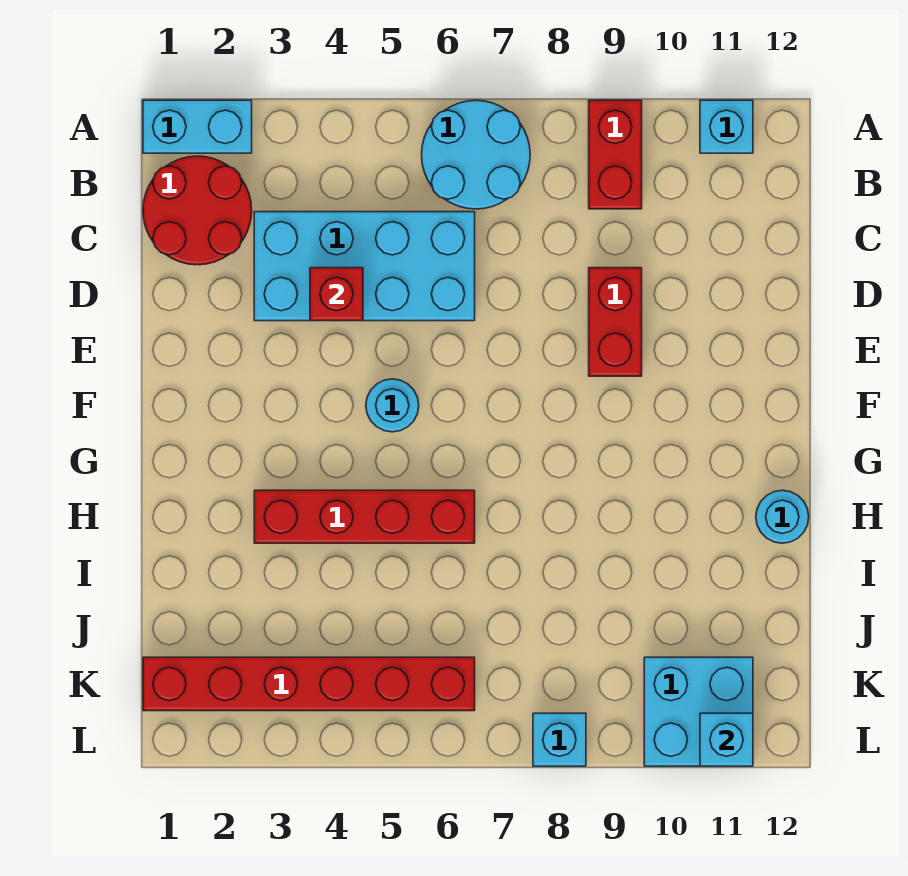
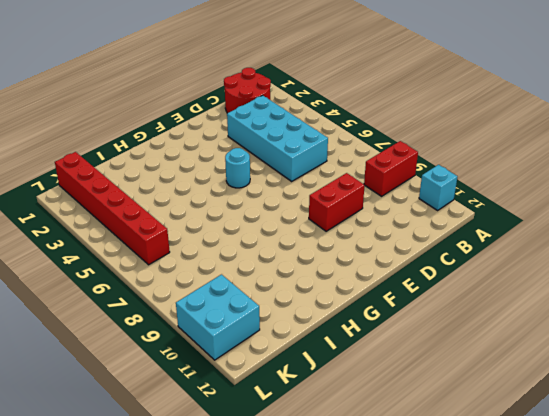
none -> cyan 1x2 brick [143,100,252,153]
none -> cyan 2x2 round brick [422,100,530,209]
none -> red 1x4 brick [254,490,475,543]

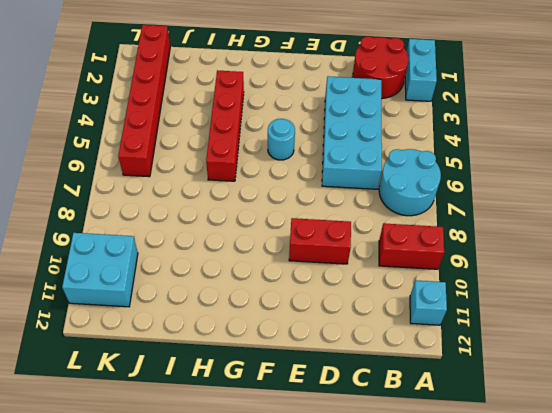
none -> cyan 1x1 round brick [756,490,809,543]
none -> cyan 1x1 brick [533,713,586,766]
none -> red 1x1 brick [310,268,363,321]

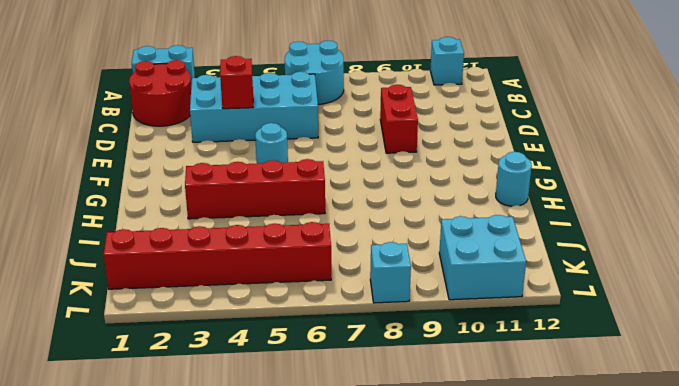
none -> red 1x2 brick [589,100,642,209]
none -> cyan 1x1 brick [700,713,753,766]

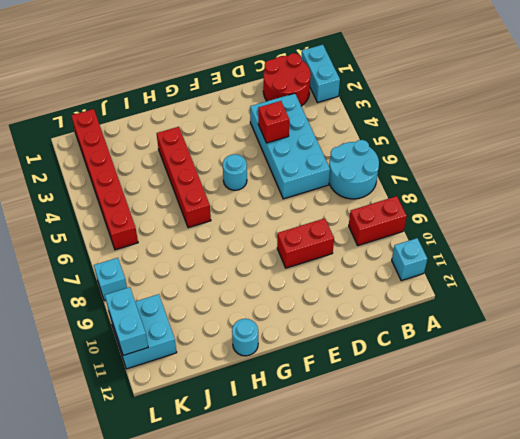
cyan 1x2 brick [105,287,148,355] -> cyan 1x1 brick [700,713,753,766]

